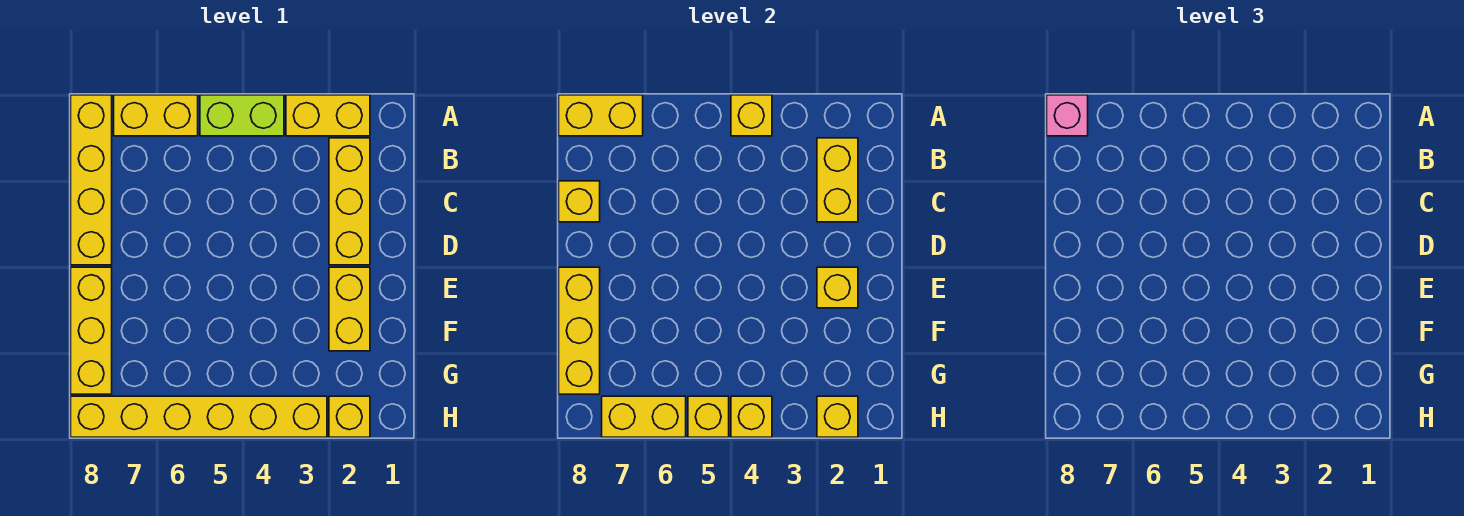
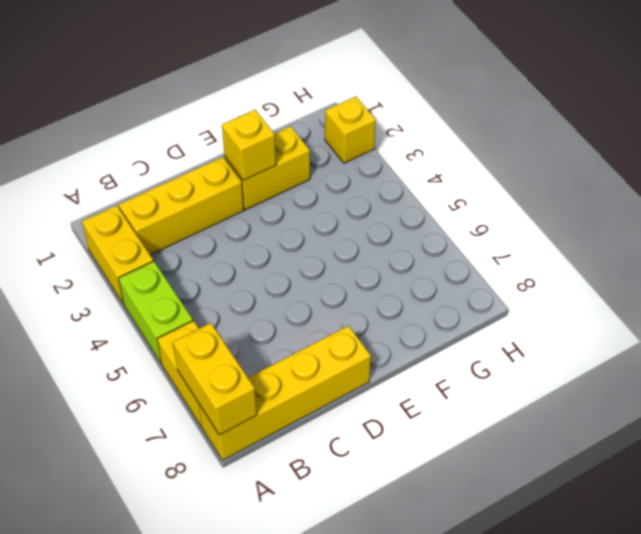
none -> yellow 1x3 brick [71,267,112,394]
none -> yellow 1x6 brick [71,396,327,437]
none -> yellow 1x1 brick [731,95,772,136]

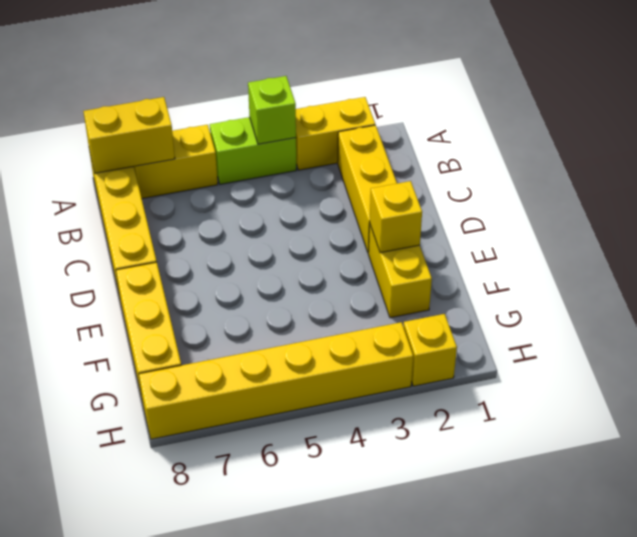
lime 1x1 brick [248,76,296,144] -> yellow 1x1 brick [731,95,772,136]
none -> yellow 1x2 brick [817,138,858,222]
none -> yellow 1x1 brick [559,181,600,222]
none -> yellow 1x3 brick [559,267,600,394]

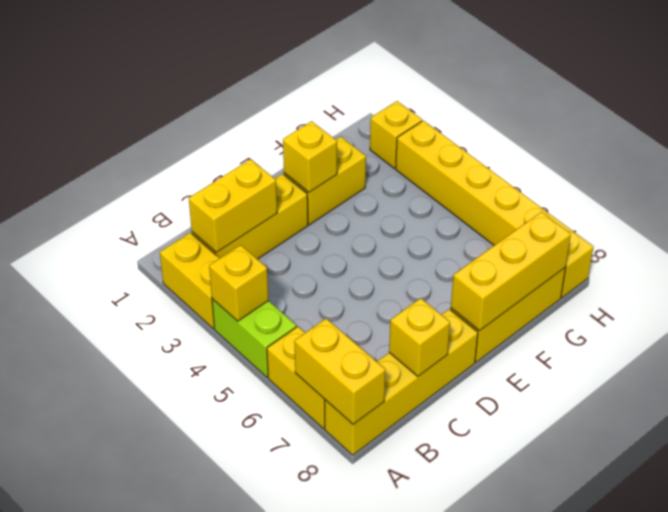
none -> yellow 1x1 brick [817,396,858,437]
none -> yellow 1x1 brick [731,396,772,437]
none -> yellow 1x1 brick [688,396,729,437]

